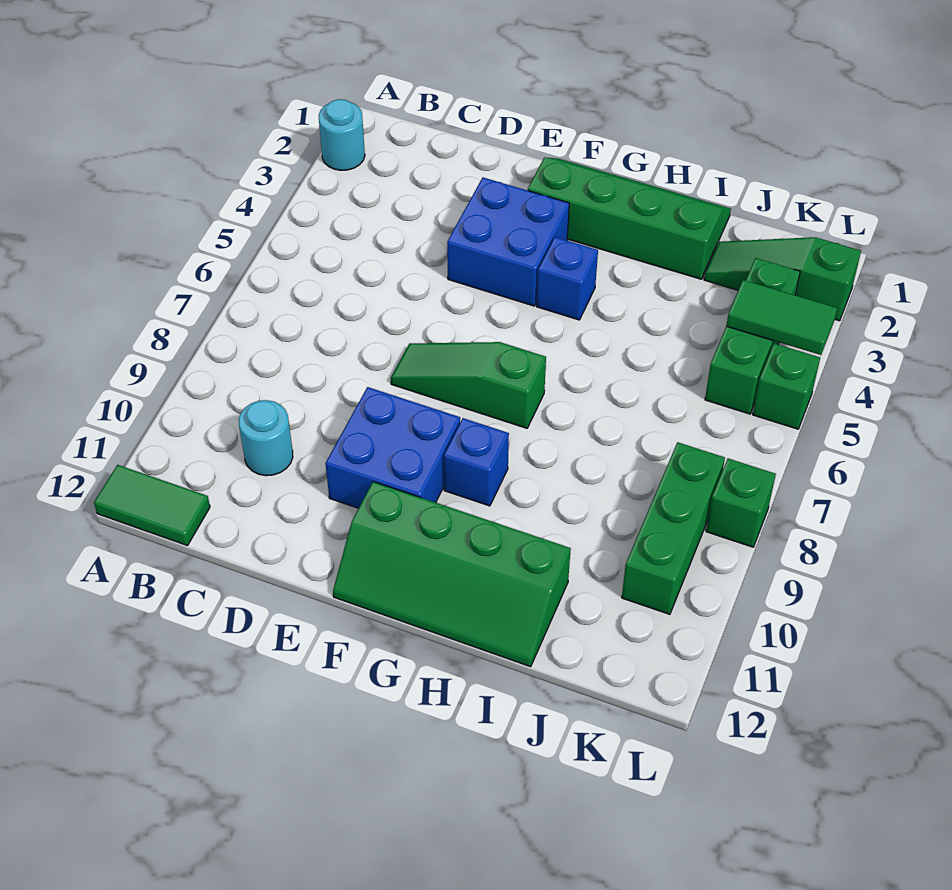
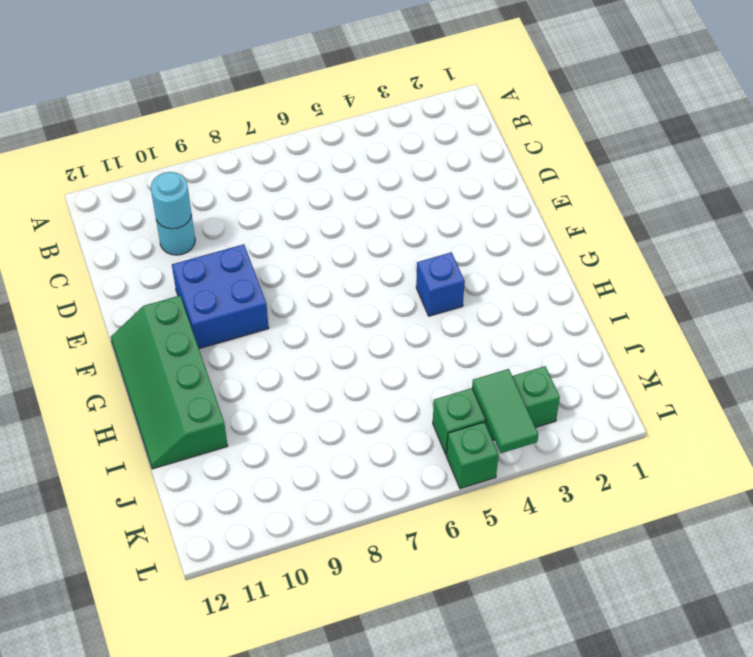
cyan 1x1 round brick [151,172,192,229] -> cyan 1x1 round brick moved to [319,99,365,170]
none -> green 1x2 tile [94,465,210,546]
none -> blue 2x2 brick [447,177,569,306]
none -> green 1x3 slope [391,342,546,428]

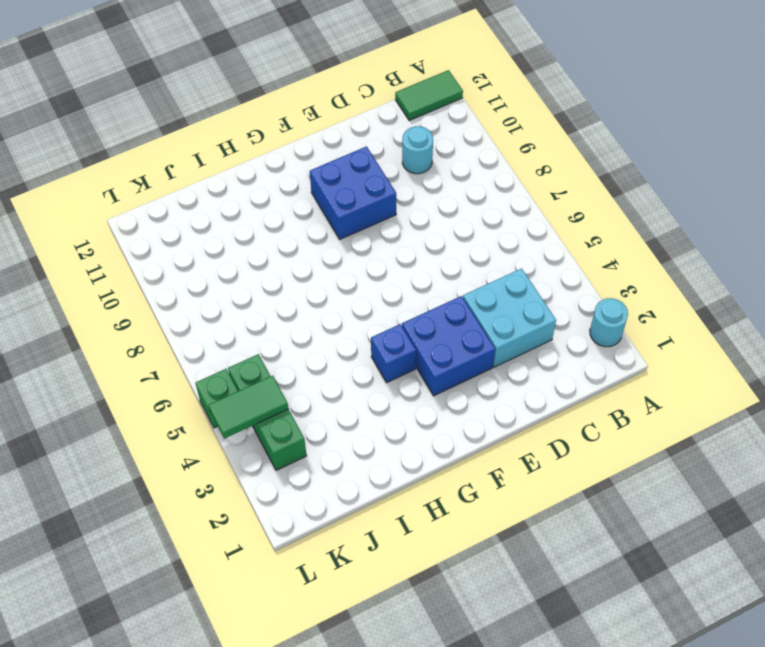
cyan 2x2 brick [463,268,556,367] -> none
none -> green 1x3 slope [391,342,546,428]
none -> green 2x4 slope [528,158,731,279]
none -> green 2x4 slope [333,482,571,667]

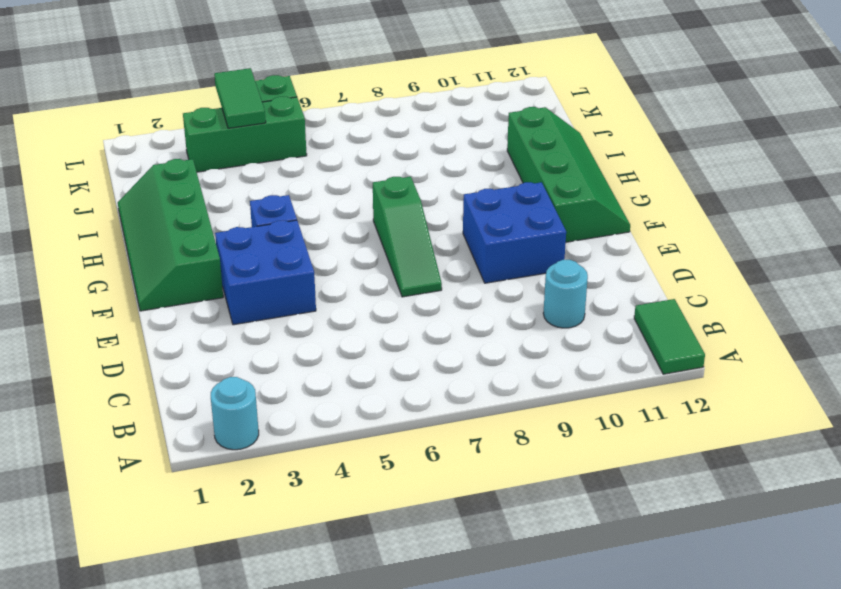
none -> blue 1x1 brick [444,418,509,506]
none -> green 1x3 slope [704,237,861,321]
none -> green 1x3 brick [622,442,725,614]

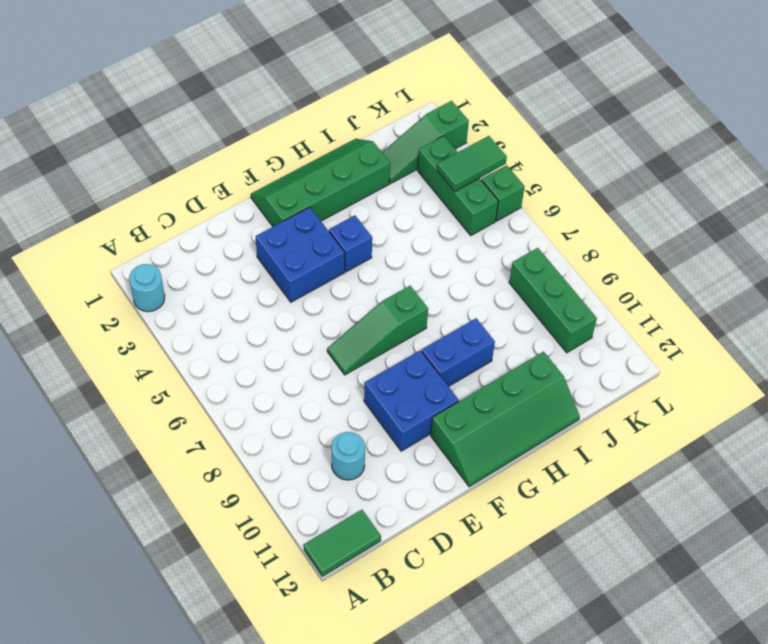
blue 1x2 brick [422,318,495,386] -> blue 1x1 brick [444,418,509,506]
none -> green 1x1 brick [706,458,776,547]

